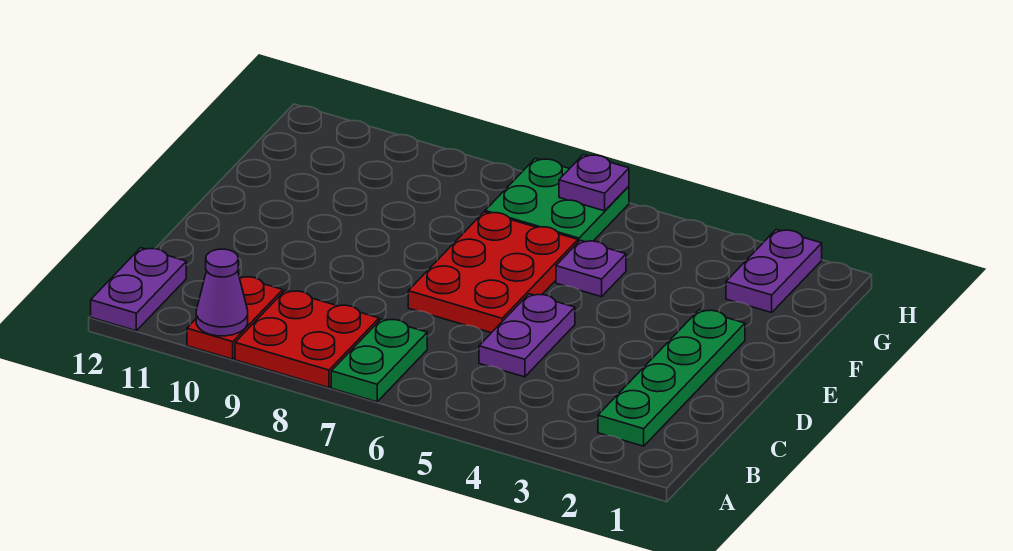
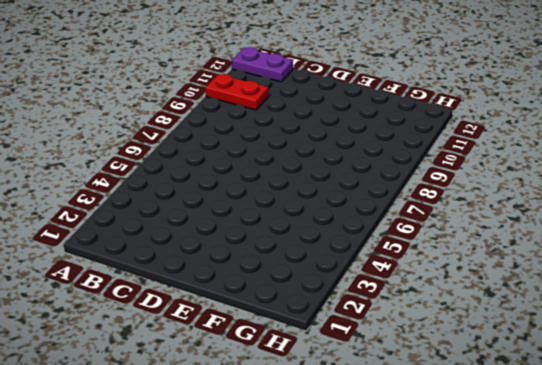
none -> green 1x2 plate [331,319,427,402]
none -> red 2x2 plate [235,290,379,388]
none -> green 1x4 plate [598,310,745,446]

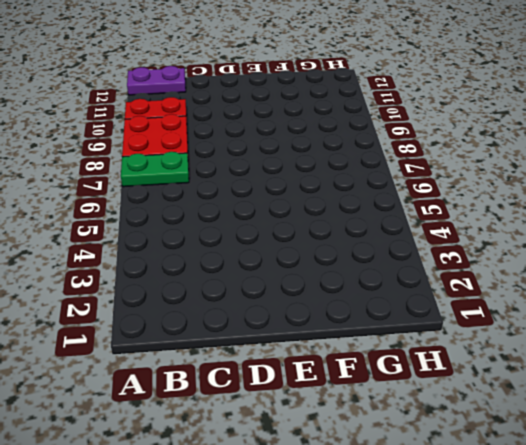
none -> green 1x4 plate [598,310,745,446]
none -> purple 1x2 plate [479,294,575,377]
none -> red 2x3 plate [408,212,578,333]

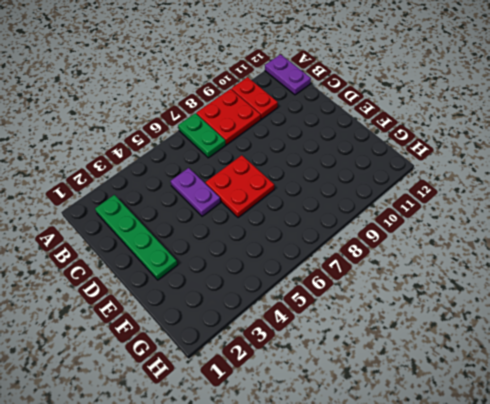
red 2x2 plate [205,155,274,218] -> red 2x3 plate [408,212,578,333]
none -> purple 1x1 plate [556,240,626,297]
none -> purple 1x2 plate [726,230,822,313]
none -> green 2x2 plate [485,158,629,242]

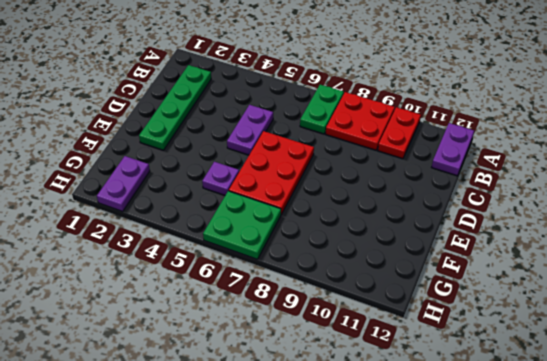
none -> purple 1x1 cone [196,249,248,336]
none -> purple 1x1 plate [559,155,629,211]

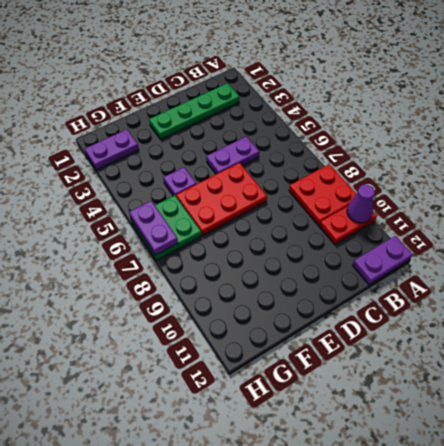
purple 1x2 plate [129,201,178,255] -> purple 1x1 plate [559,155,629,211]
none -> green 1x2 plate [331,319,427,402]

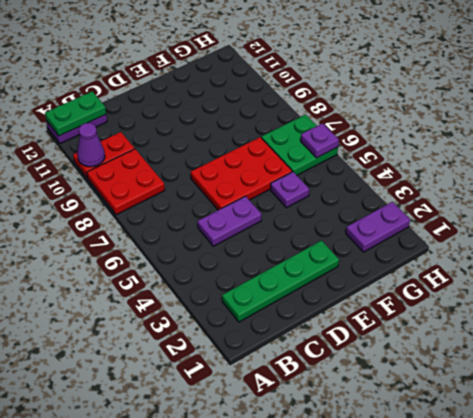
green 1x2 plate [45,92,106,136] -> green 1x2 plate moved to [331,319,427,402]

